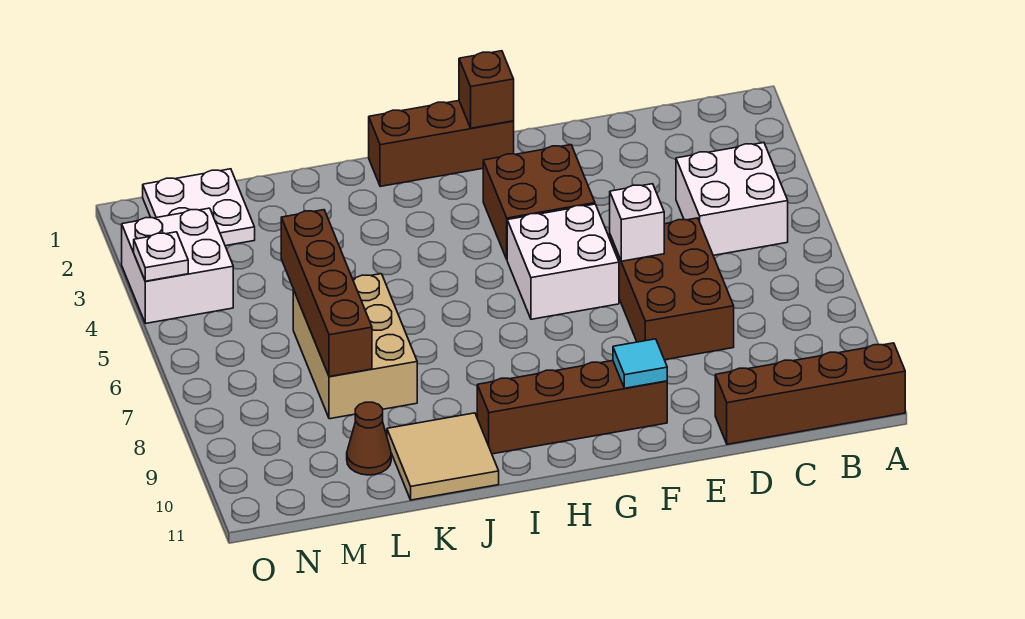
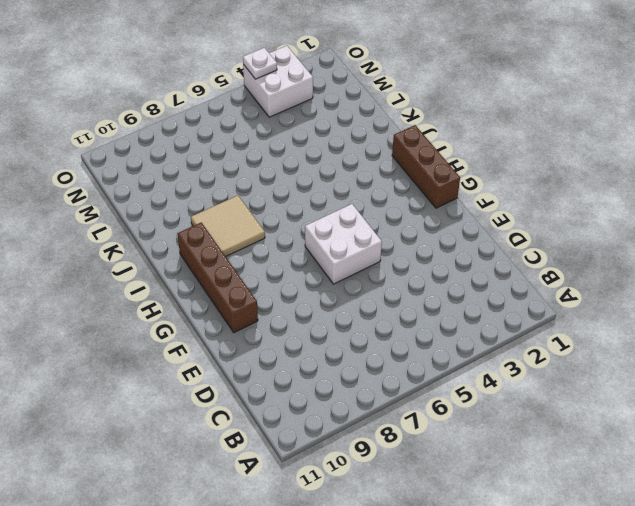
tan 2x2 tile [191,196,265,256] -> tan 2x2 tile moved to [387,413,499,500]
none -> brown 1x4 brick [715,343,905,444]
none -> white 2x2 brick [676,143,788,255]
none -> brown 2x3 brick [610,218,734,360]

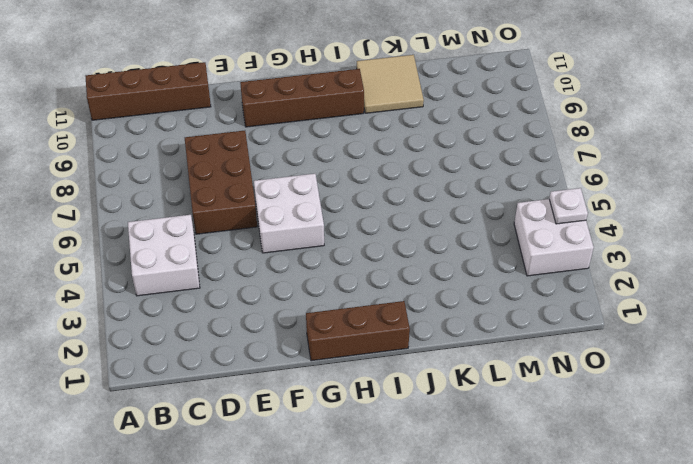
none -> brown 2x2 brick [483,145,595,259]
none -> tan 2x3 brick [293,274,417,419]
none -> brown 1x1 cone [347,402,391,475]

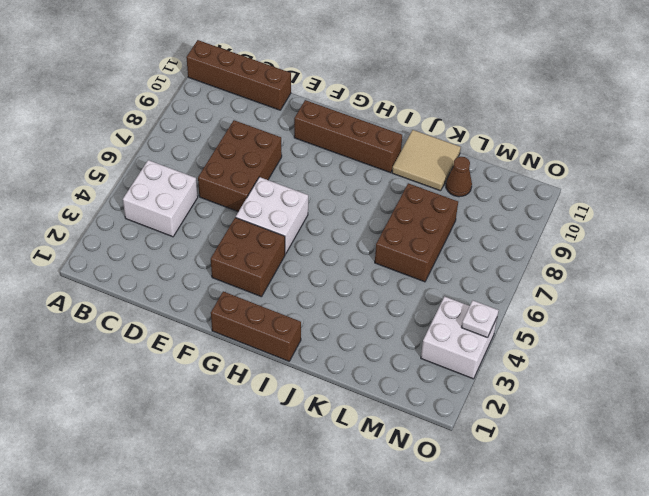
brown 2x3 brick [375,183,458,282] -> tan 2x3 brick [293,274,417,419]
none -> white 2x2 plate [143,169,255,246]
none -> white 1x1 brick [610,184,664,261]
none -> cyan 1x1 tile [613,339,667,388]

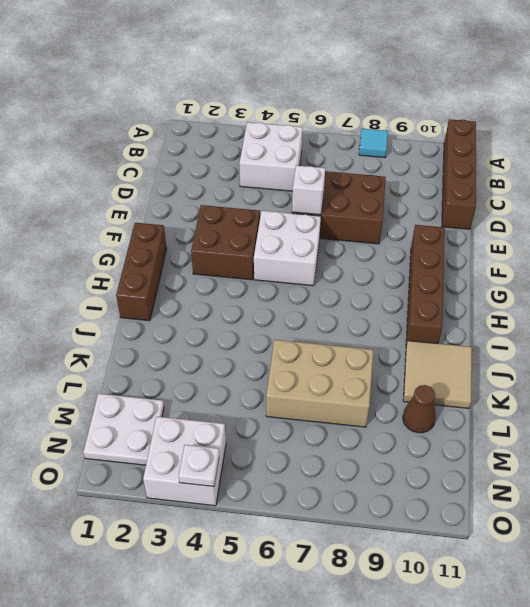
cyan 1x1 tile [359,129,388,158] -> cyan 1x1 tile moved to [613,339,667,388]
none -> brown 1x1 brick [459,51,514,128]
none -> brown 1x4 brick [281,210,372,377]

